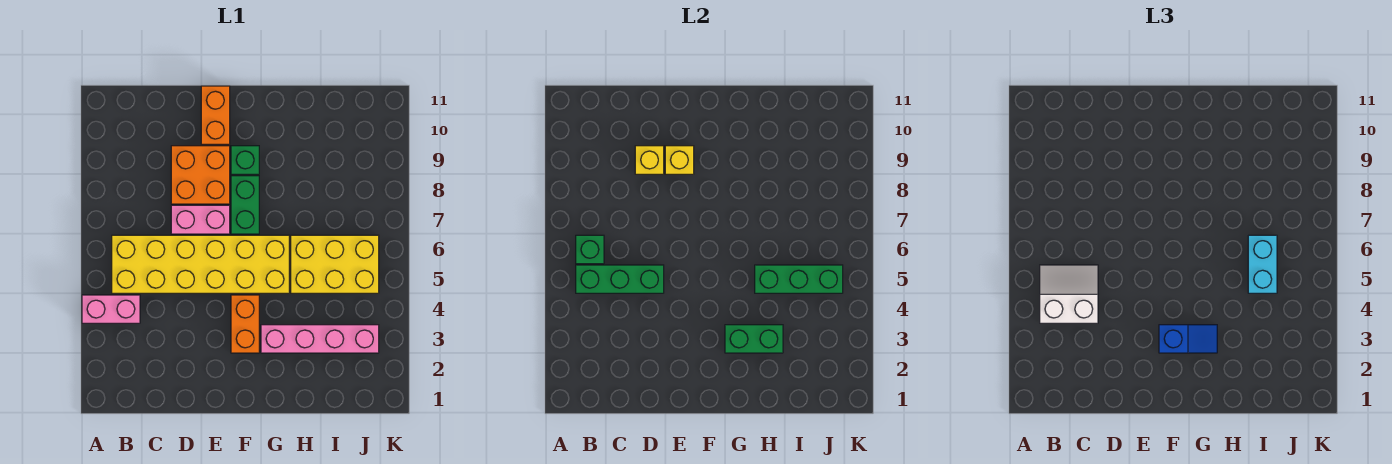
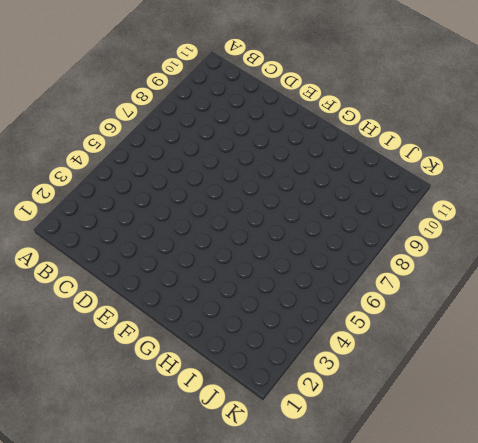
none -> pink 1x2 brick [82,295,140,323]
none -> yellow 2x6 brick [112,235,289,293]
none -> pink 1x2 brick [171,205,230,234]

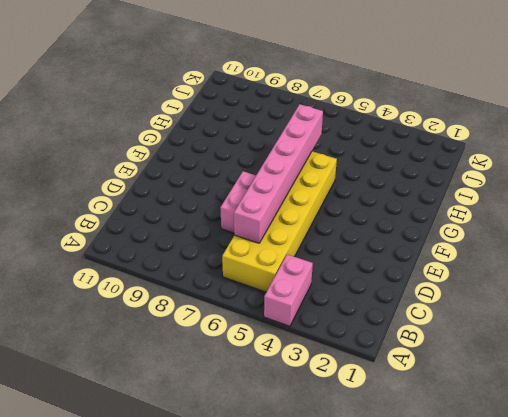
pink 1x6 brick [234,104,323,243] -> none
none -> orange 2x2 brick [171,146,230,204]
none -> orange 1x2 brick [201,86,230,144]
none -> orange 1x2 brick [231,295,259,353]

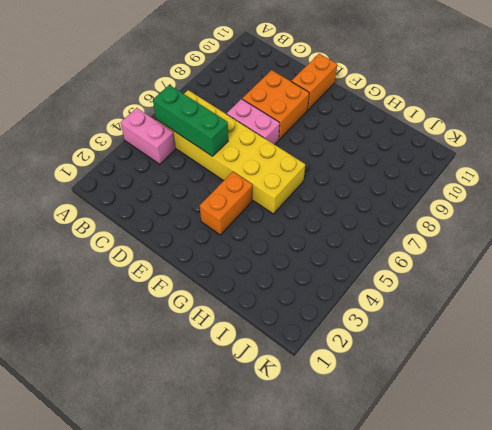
none -> green 1x2 brick [231,176,259,234]
none -> green 1x1 brick [231,146,259,174]
none -> pink 1x4 brick [261,325,379,353]

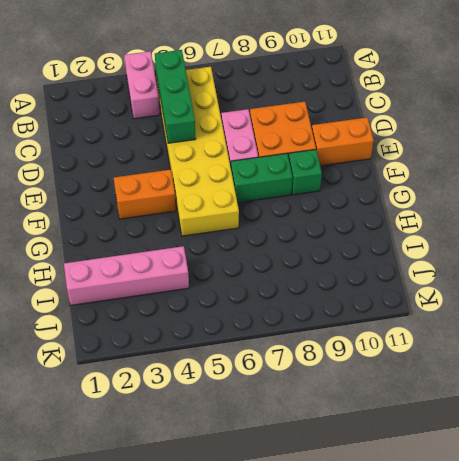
pink 1x4 brick [64,246,189,305] -> pink 1x4 brick turned to [261,325,379,353]
none -> yellow 2x3 brick [291,235,379,293]
none -> green 1x1 brick [576,235,604,264]
none -> yellow 1x1 brick [635,146,664,174]

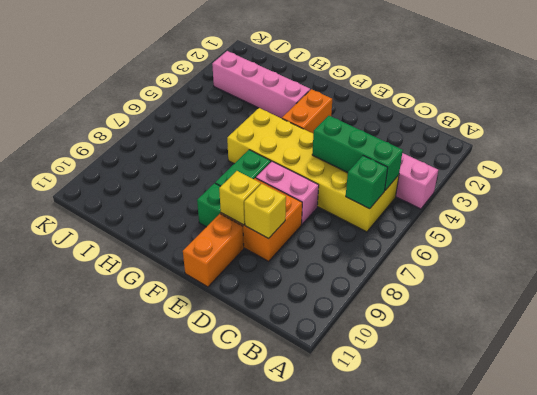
none -> yellow 2x3 brick [291,235,379,293]
none -> green 1x2 brick [725,325,783,353]
none -> green 1x3 brick [755,265,843,293]

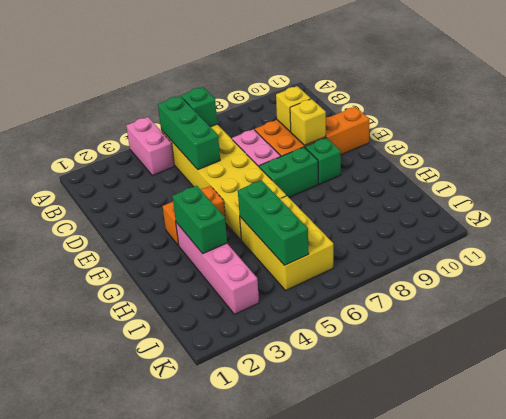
none -> white 2x2 slope [1040,265,1098,323]
none -> blue 1x2 slope [1159,325,1217,353]
none -> cyan 1x2 brick [1248,235,1277,293]

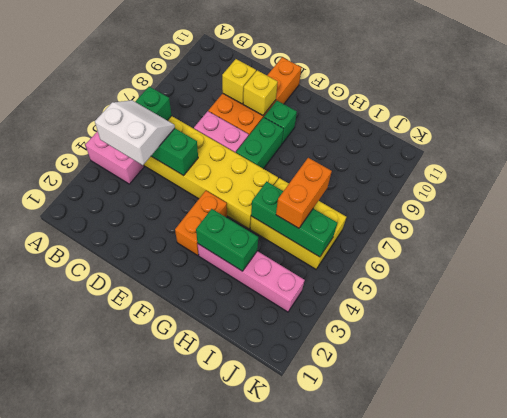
orange 1x2 brick [276,158,332,228] -> cyan 1x2 brick [1248,235,1277,293]
none -> blue 1x2 slope [1159,325,1217,353]

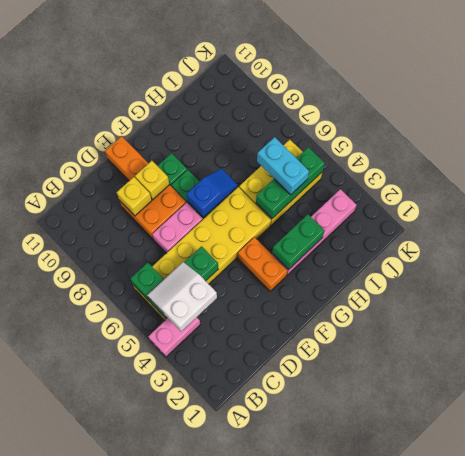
blue 1x2 slope [187,169,238,217] -> blue 1x2 slope moved to [1159,325,1217,353]

